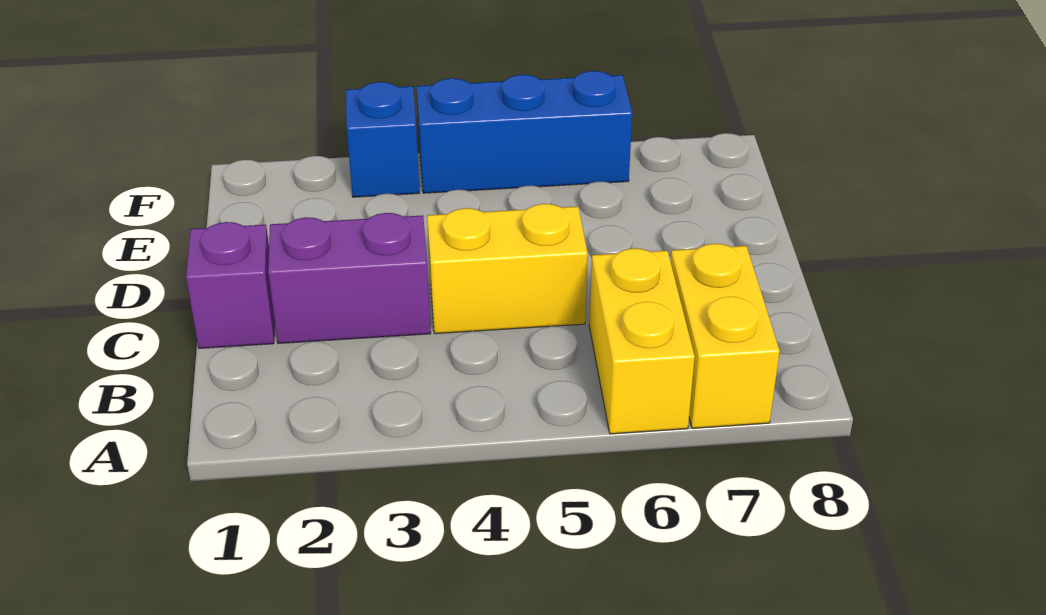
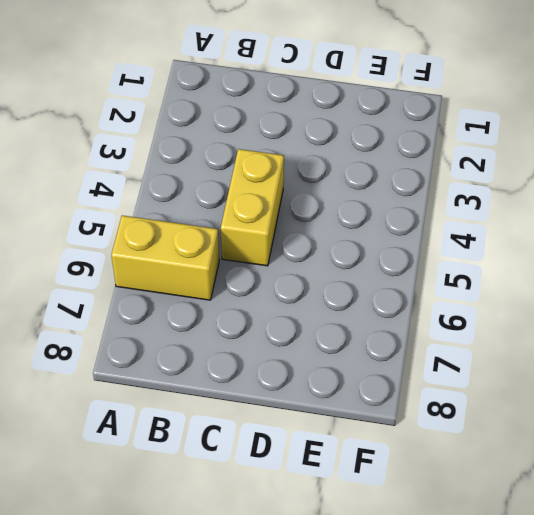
none -> yellow 1x2 brick [671,244,780,428]
none -> purple 1x1 brick [186,222,275,348]

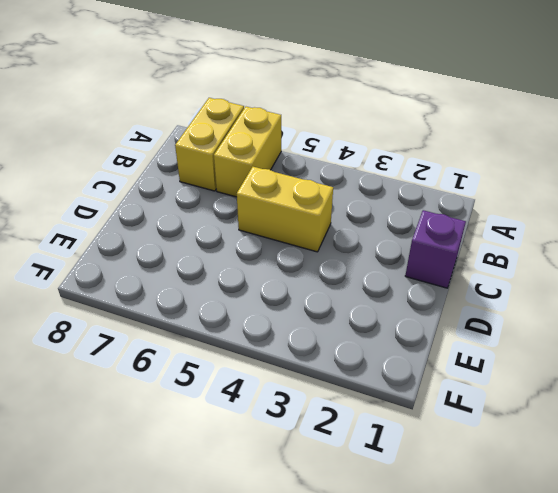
none -> purple 1x2 brick [268,213,431,343]
none -> blue 1x1 brick [346,82,420,197]

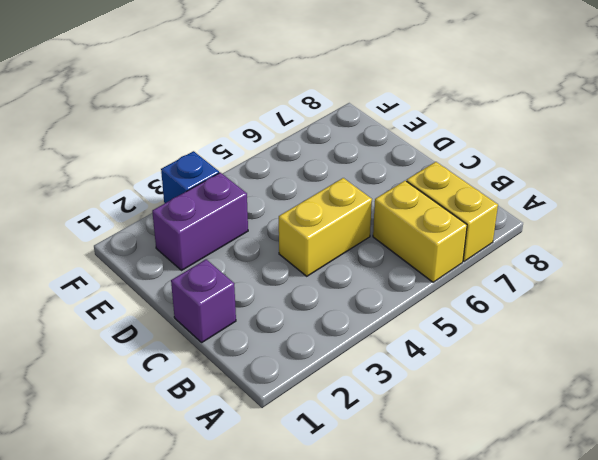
purple 1x2 brick [152,173,248,270] -> purple 1x2 brick moved to [268,213,431,343]
none -> blue 1x3 brick [416,71,632,193]

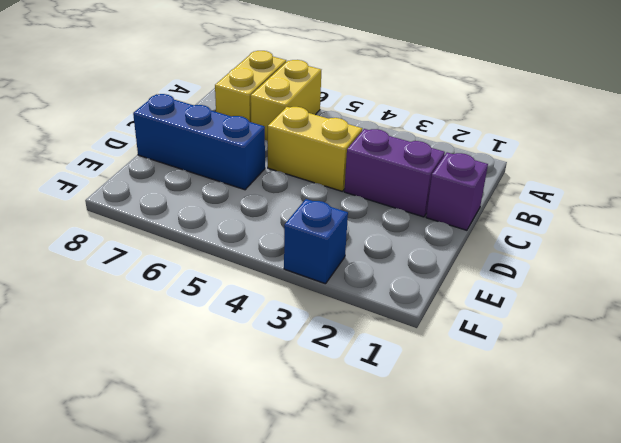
blue 1x3 brick [133,94,265,190] -> blue 1x3 brick moved to [416,71,632,193]

